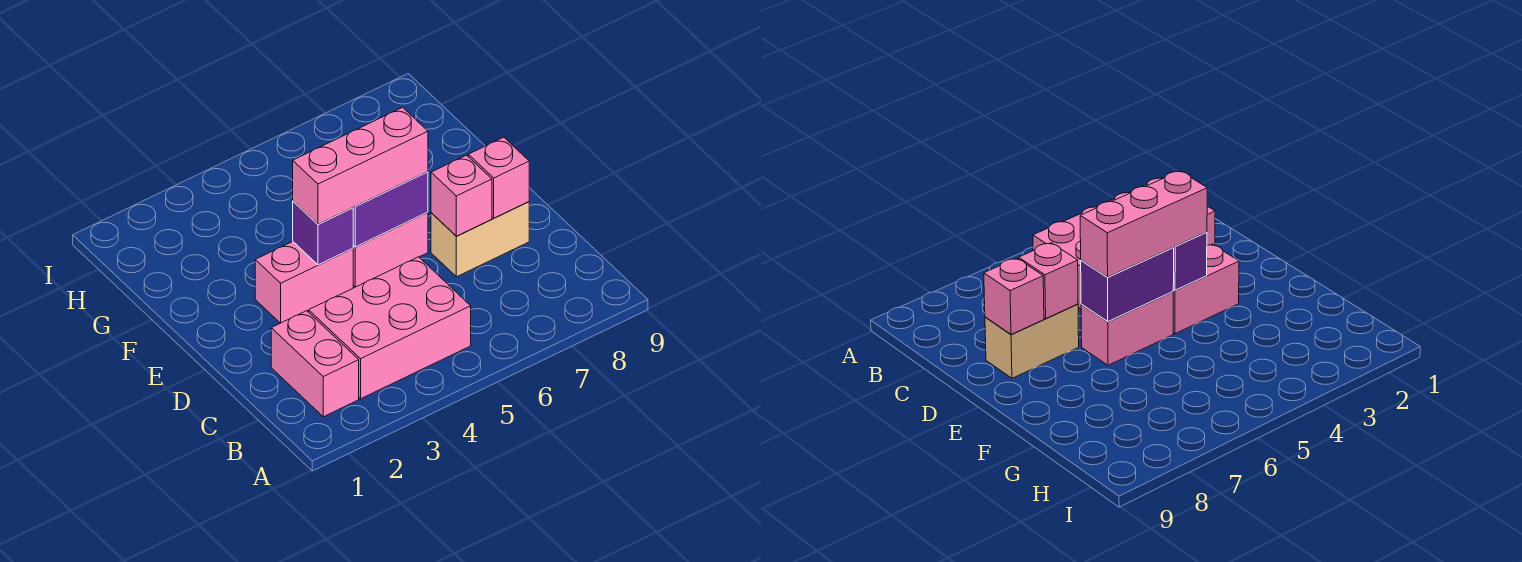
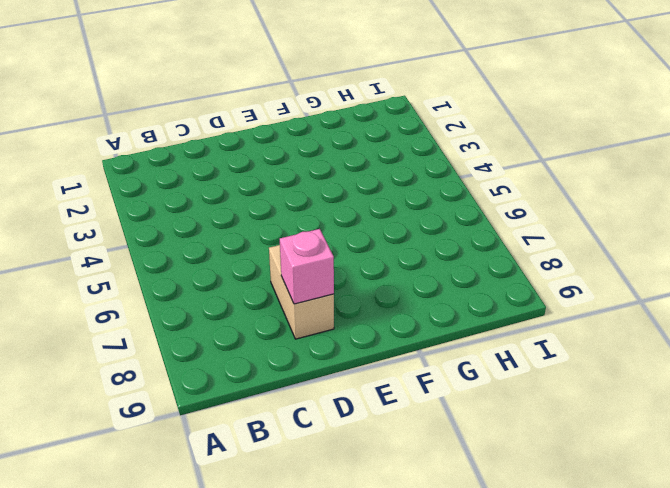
none -> pink 1x2 brick [271,311,359,417]
none -> pink 2x3 brick [309,257,471,399]

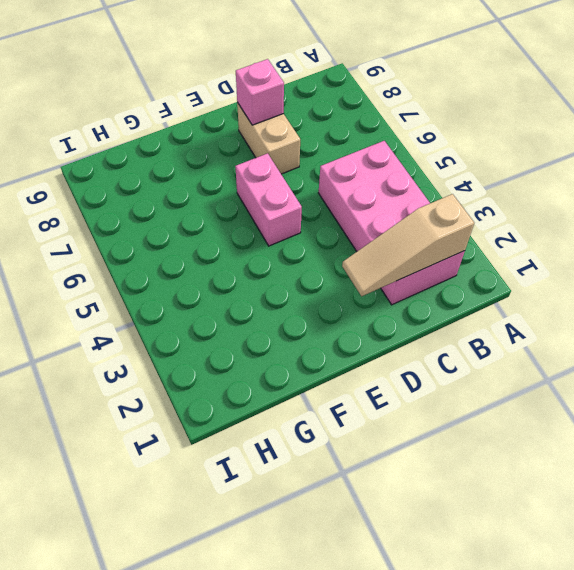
tan 1x3 slope [342,194,474,296] -> none
none -> pink 1x2 brick [255,242,353,323]
none -> pink 1x1 brick [431,155,492,236]

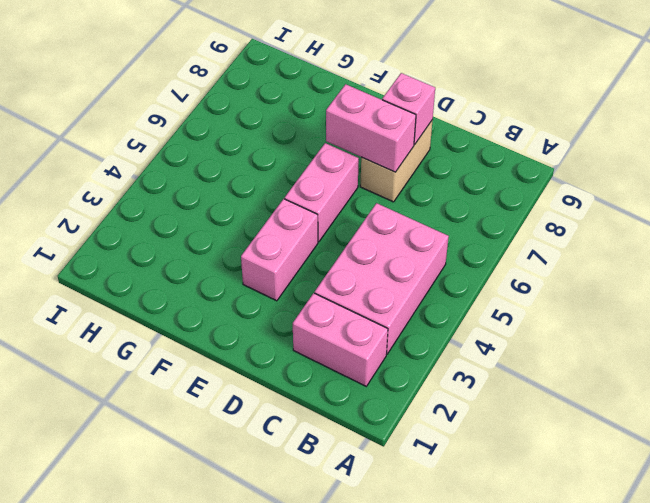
pink 1x2 brick [326,84,416,172] -> pink 1x1 brick [431,155,492,236]
none -> purple 1x1 brick [293,201,353,265]
none -> purple 1x2 brick [353,172,428,247]

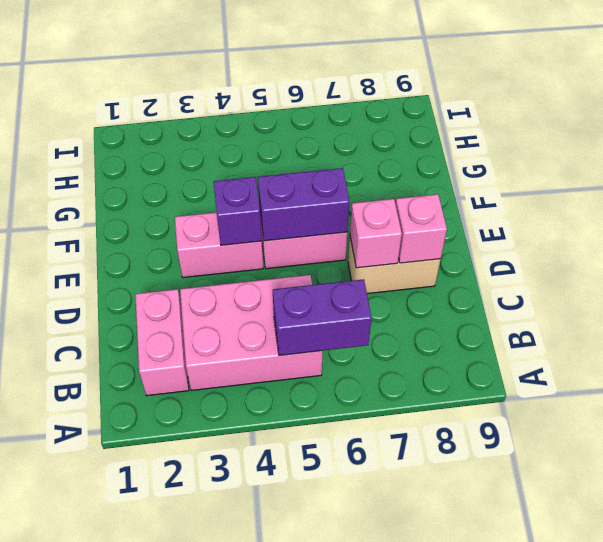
purple 1x2 brick [273,279,372,355] -> none
none -> pink 1x3 brick [293,107,428,224]

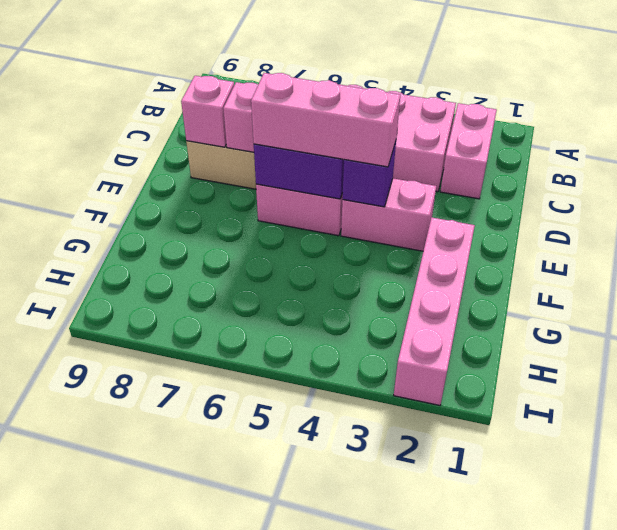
pink 1x4 brick [394,218,475,405] -> none

